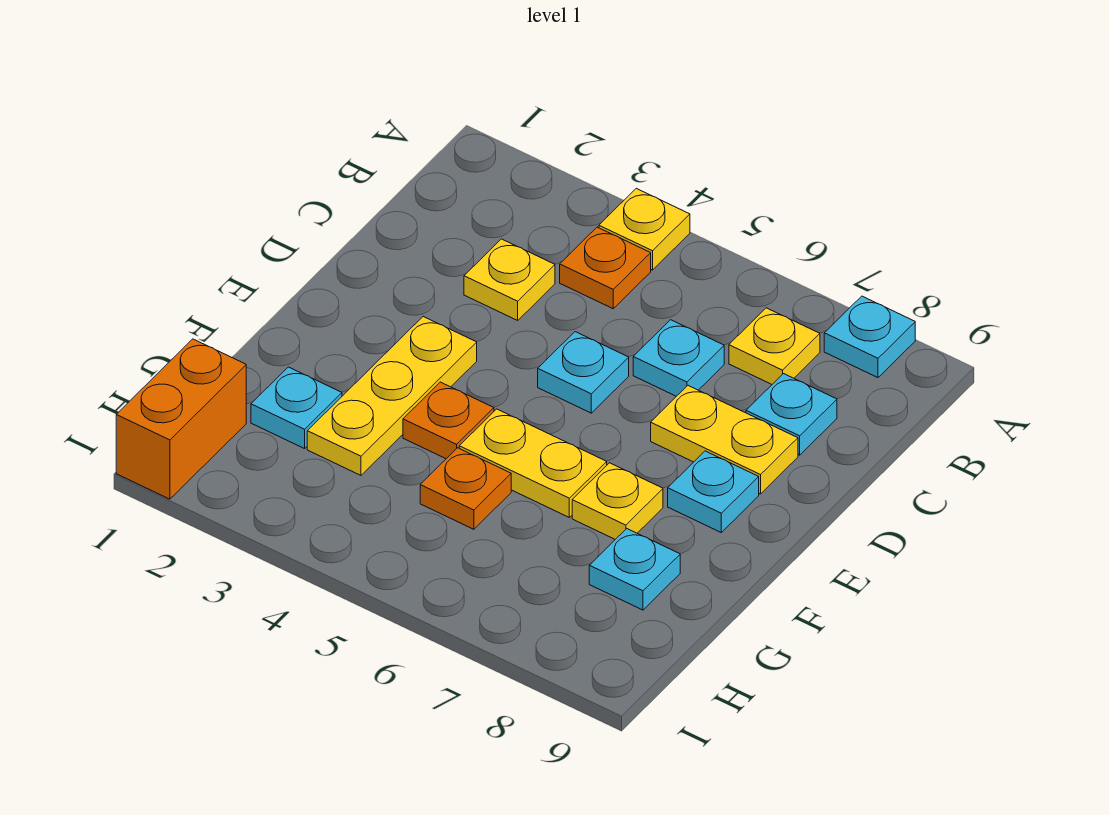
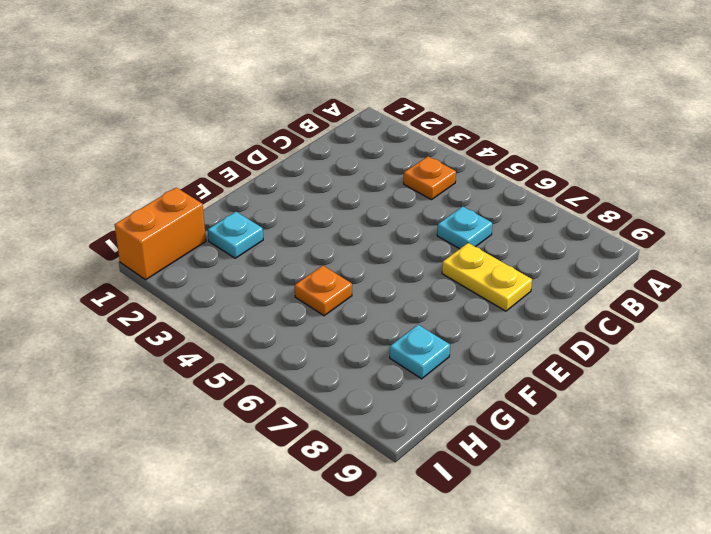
none -> yellow 1x1 plate [599,188,690,270]
none -> cyan 1x1 plate [824,296,915,378]
none -> yellow 1x1 plate [729,308,820,384]

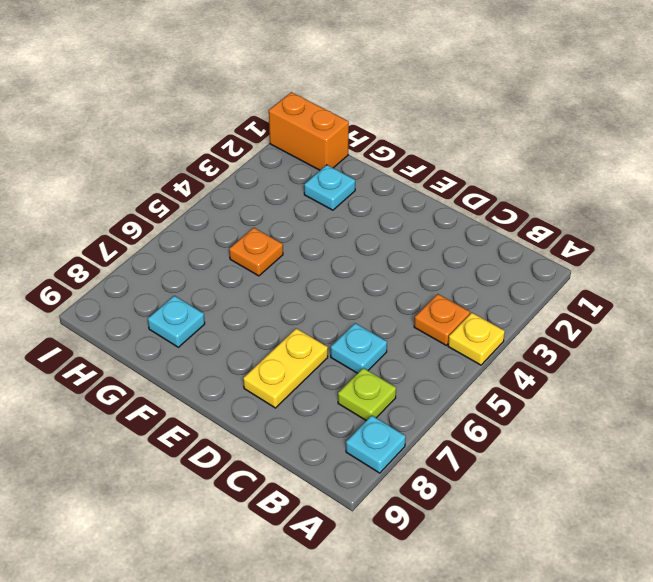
lime 1x1 plate [338,368,396,421] -> yellow 1x1 plate [729,308,820,384]
none -> yellow 1x1 plate [464,239,555,320]
none -> cyan 1x1 plate [746,374,837,455]
none -> cyan 1x1 plate [538,332,629,413]

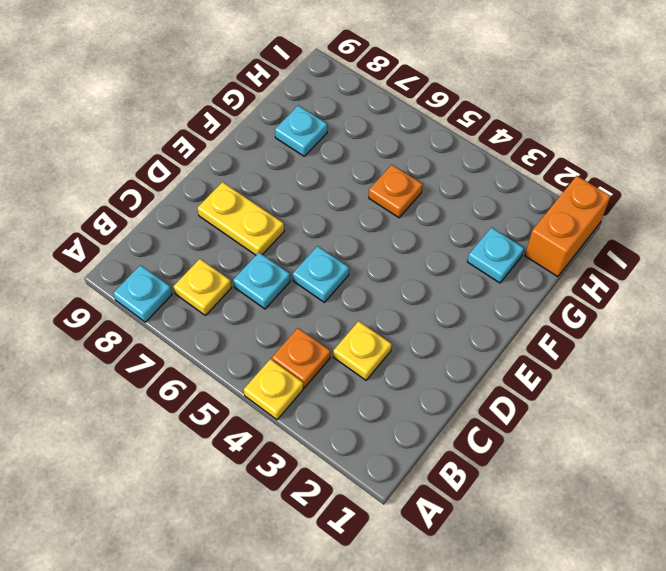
none -> cyan 1x1 plate [746,374,837,455]
none -> yellow 1x3 plate [307,317,477,475]
none -> cyan 1x1 plate [668,451,759,532]

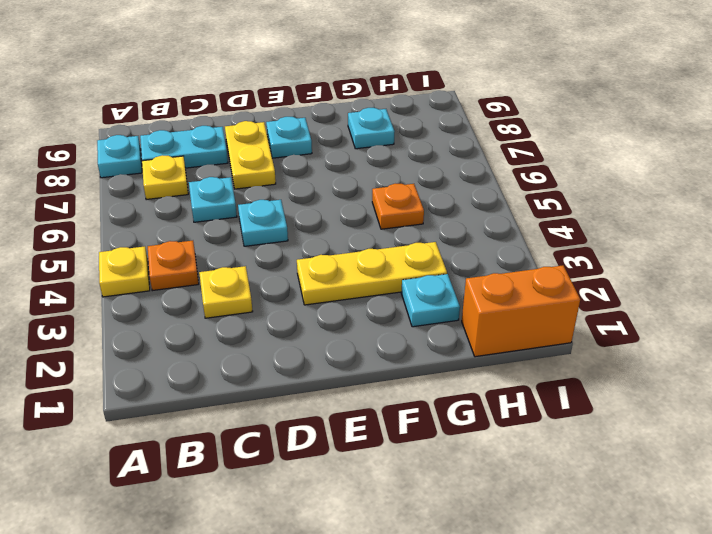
cyan 1x2 plate [140,126,228,168] -> cyan 1x1 plate [746,374,837,455]
none -> orange 1x1 plate [403,382,494,459]
none -> yellow 1x2 plate [459,409,607,517]
none -> yellow 1x1 plate [572,463,663,539]

